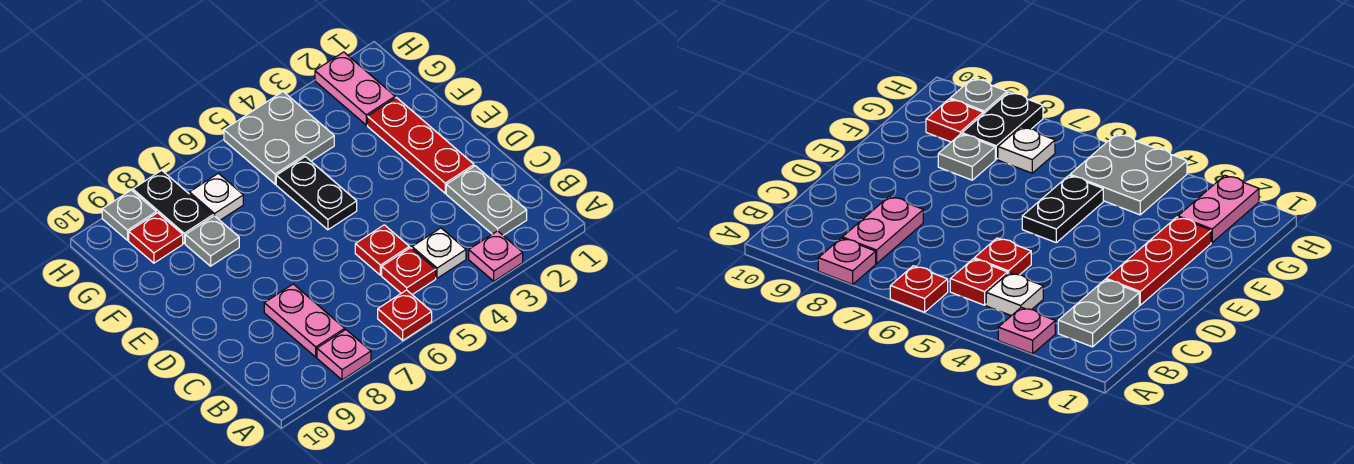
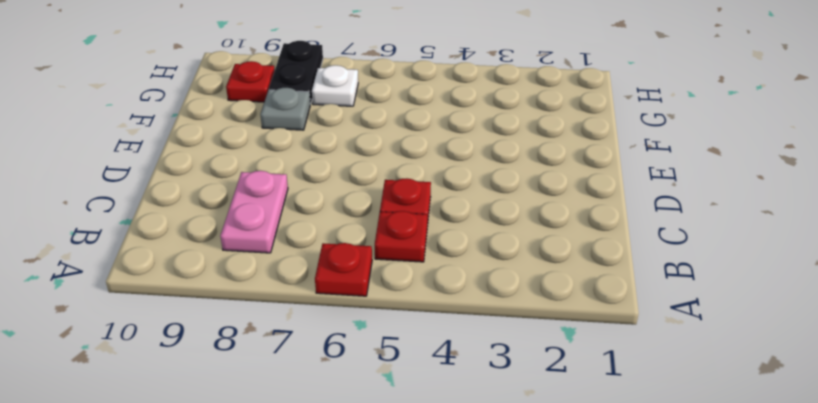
none -> pink 1x1 plate [469,231,523,281]
none -> pink 1x1 plate [317,330,371,380]
none -> grey 1x2 plate [446,166,527,235]

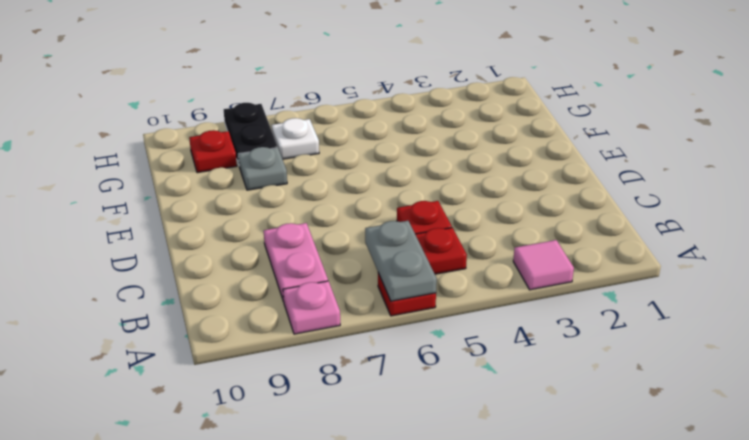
pink 1x1 tile [513,240,574,290] -> pink 1x1 plate [469,231,523,281]
grey 1x2 plate [365,221,437,301] -> grey 1x2 plate moved to [446,166,527,235]
none -> white 1x1 plate [412,228,466,278]
none -> red 1x3 plate [368,98,474,193]
none -> black 1x2 plate [276,157,357,230]

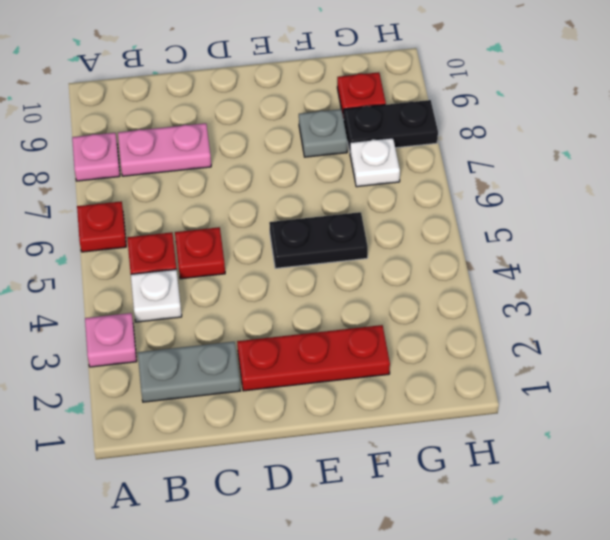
none -> pink 1x2 plate [315,52,395,125]
none -> grey 2x2 plate [224,92,334,184]
none -> grey 1x1 plate [102,190,156,240]

